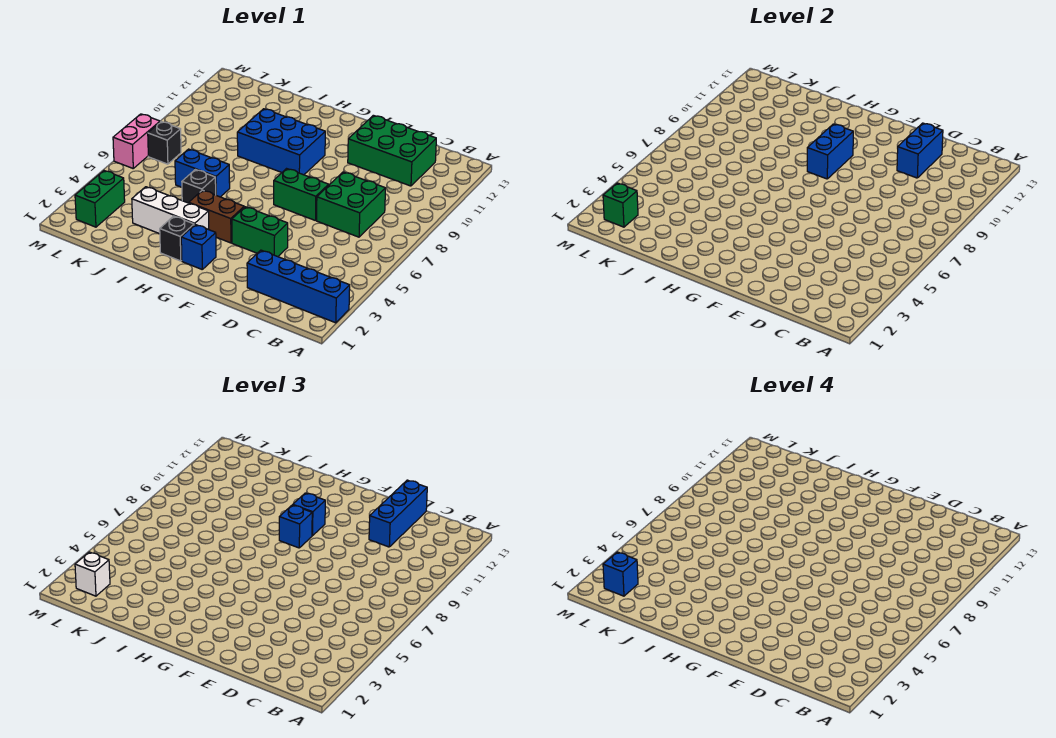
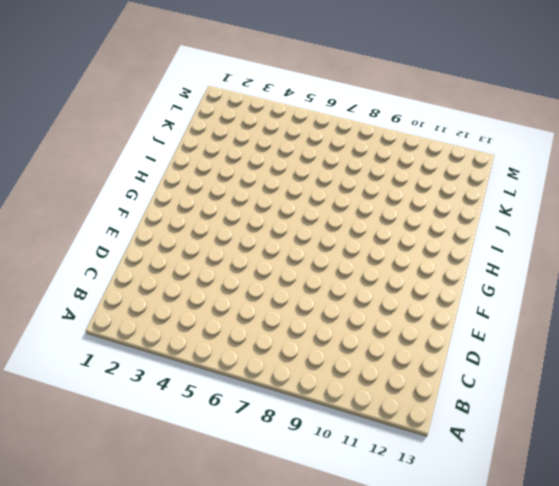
none -> blue 1x4 brick [247,250,350,323]
none -> green 2x2 brick [317,172,386,237]
none -> green 2x3 brick [348,115,436,186]

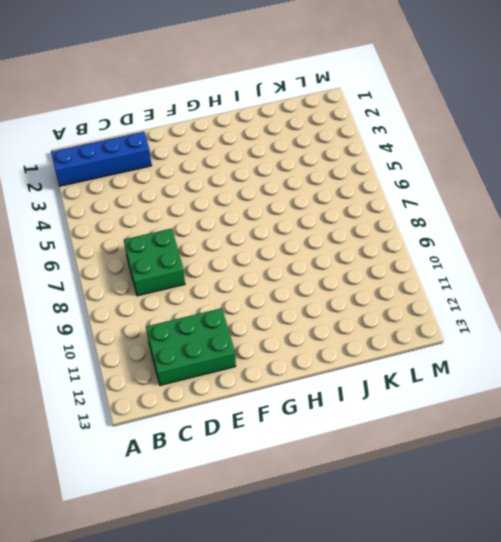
none -> green 1x2 brick [232,207,288,257]
none -> green 1x2 brick [274,169,329,221]
none -> blue 1x1 brick [181,225,216,269]

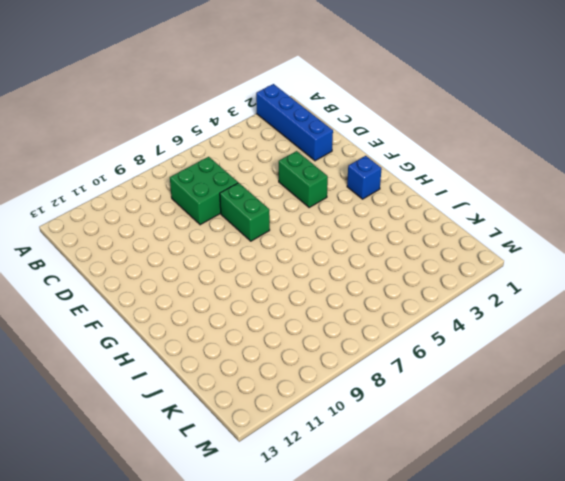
none -> green 2x3 brick [348,115,436,186]
none -> brown 1x2 brick [189,190,244,243]
none -> blue 2x3 brick [237,109,325,175]

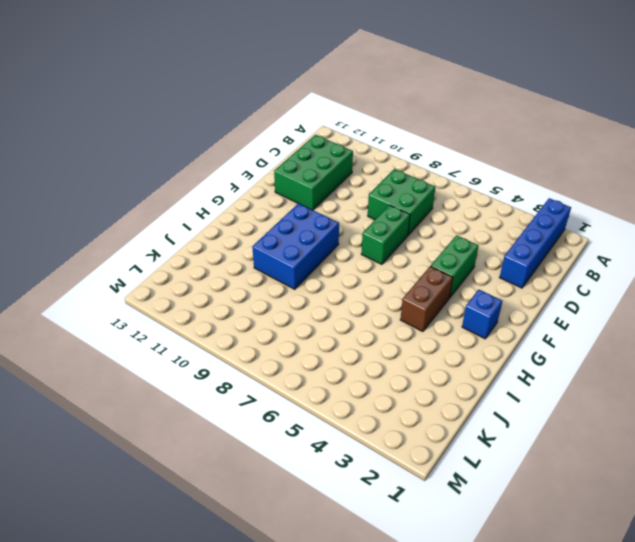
none -> black 1x1 brick [160,216,194,261]
none -> white 1x3 brick [132,187,209,234]
none -> black 1x1 brick [182,170,216,203]

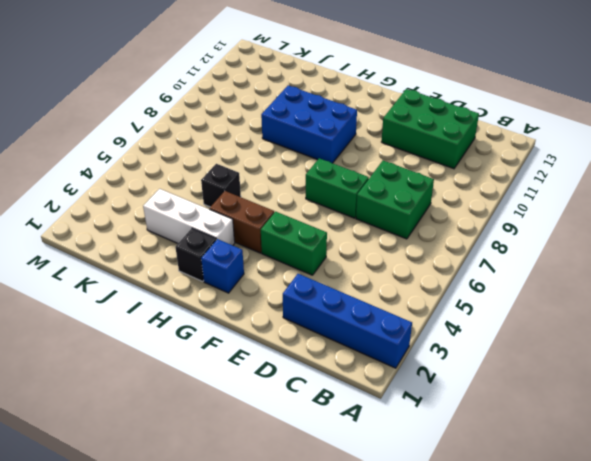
none -> blue 1x2 brick [175,149,230,197]
none -> green 1x2 brick [75,171,125,227]
none -> black 1x1 brick [148,122,181,164]

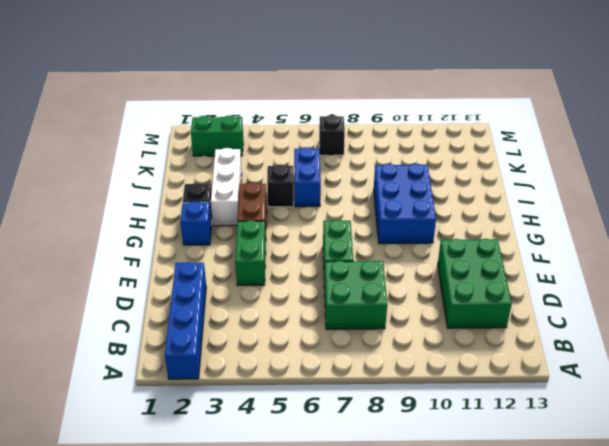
none -> pink 1x2 brick [113,114,160,168]
none -> blue 1x2 brick [897,123,943,178]
none -> blue 1x2 brick [807,124,853,179]

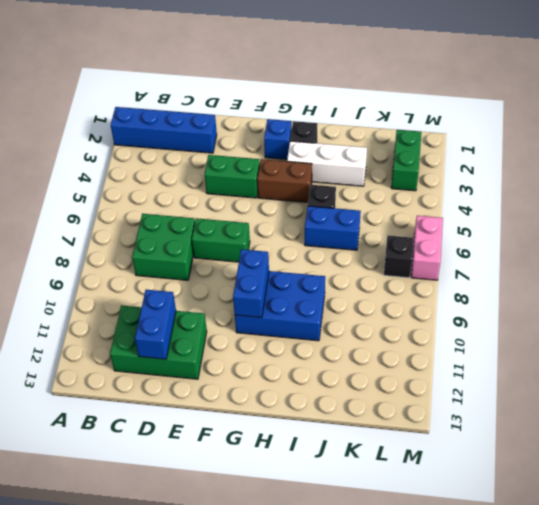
none -> green 1x1 brick [603,183,638,227]
none -> blue 1x3 brick [369,480,427,547]
none -> blue 1x1 brick [279,505,312,548]

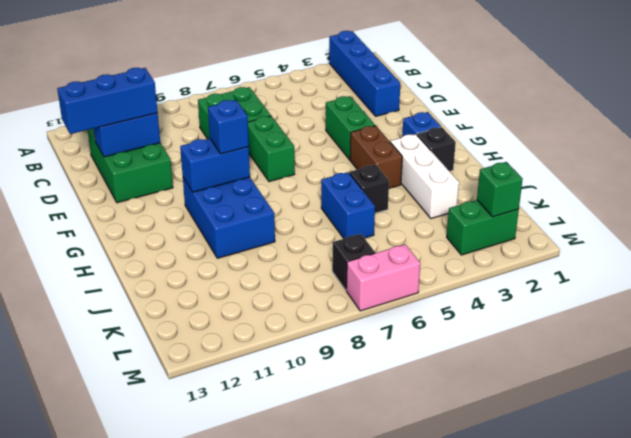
none -> blue 1x1 brick [293,493,325,536]
none -> white 1x1 brick [75,552,110,596]
none -> blue 1x1 brick [603,552,638,596]

